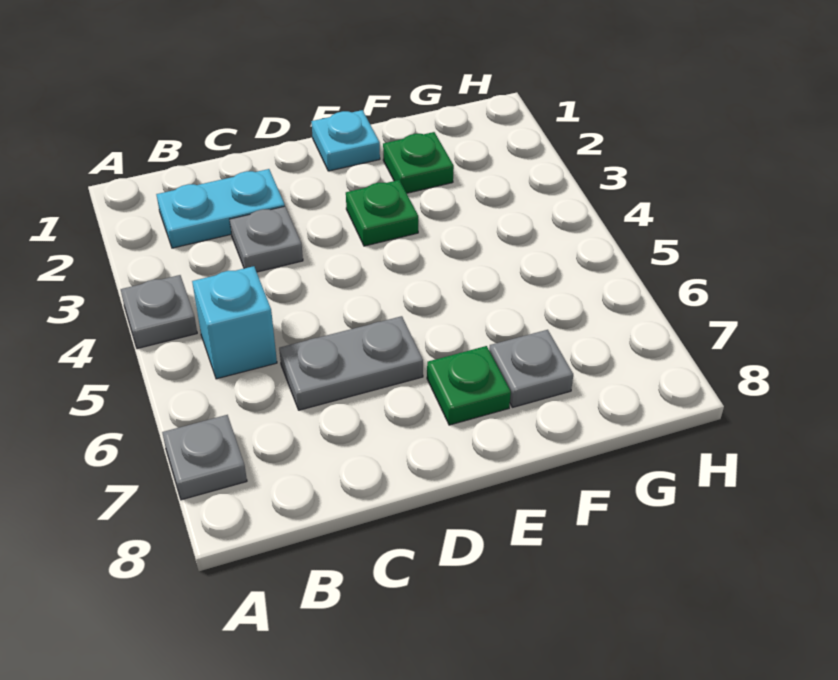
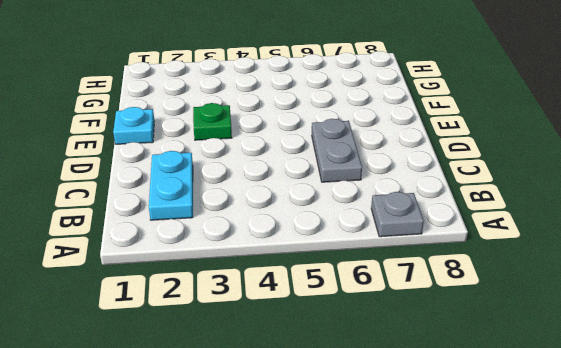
none -> grey 1x1 plate [121,275,197,349]
none -> cyan 1x1 brick [192,266,277,379]

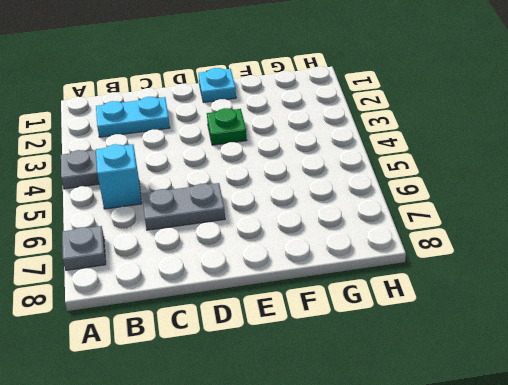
none -> grey 1x1 plate [230,206,303,272]
none -> green 1x1 plate [427,346,511,425]

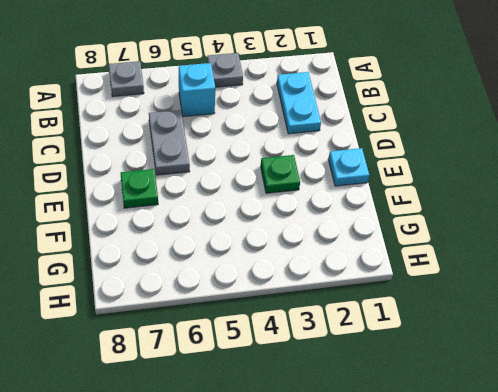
none -> grey 1x1 plate [230,206,303,272]
none -> green 1x1 plate [383,132,454,193]

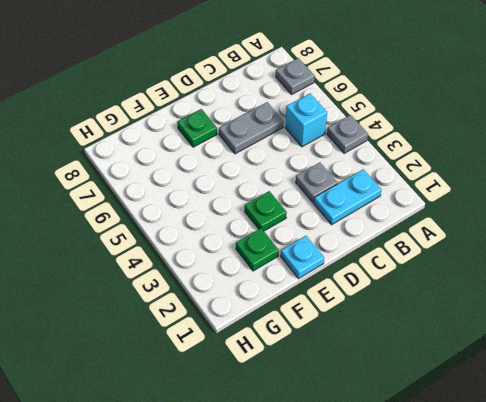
none -> grey 1x1 plate [489,330,573,407]

